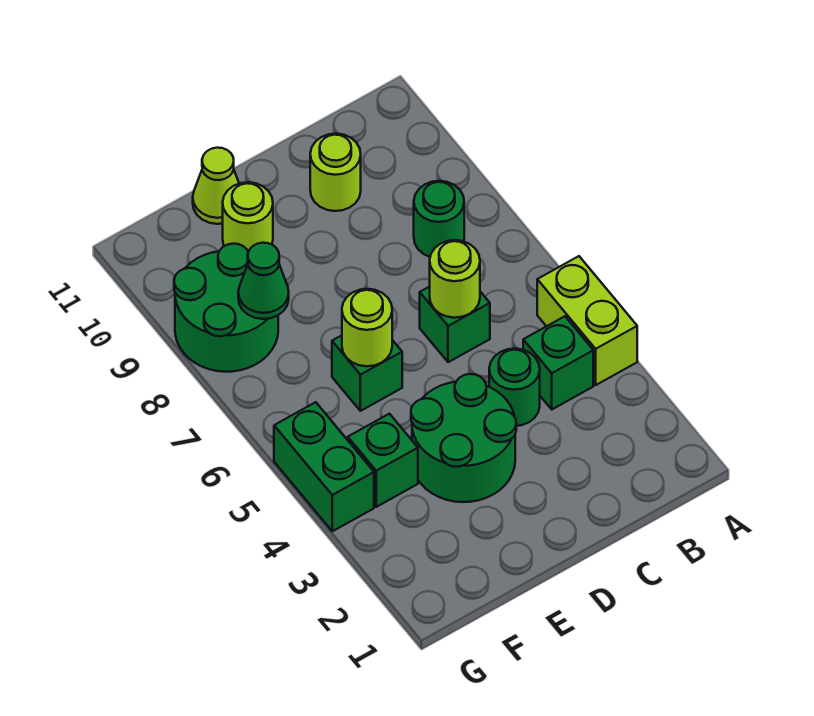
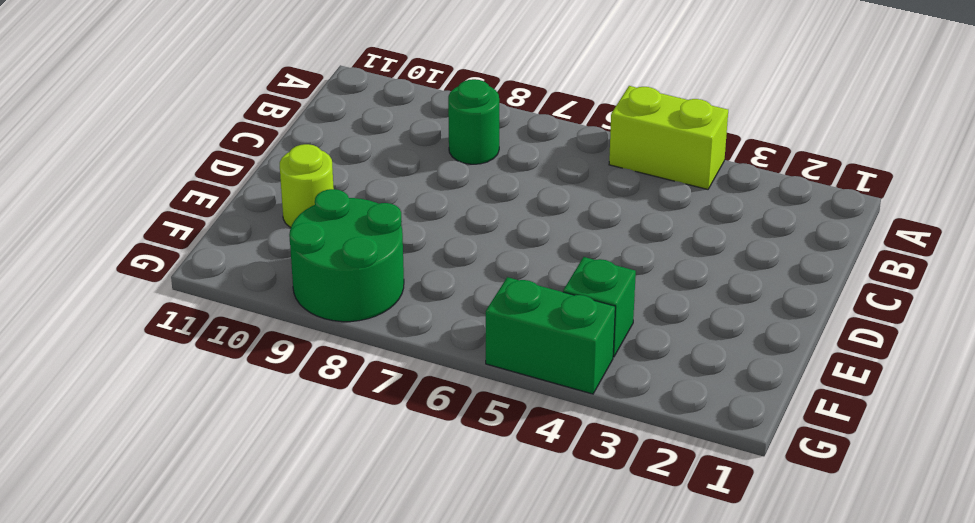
none -> green 1x1 brick [523,316,593,409]
none -> green 1x1 round brick [489,349,540,426]
none -> green 1x1 brick [420,287,490,362]

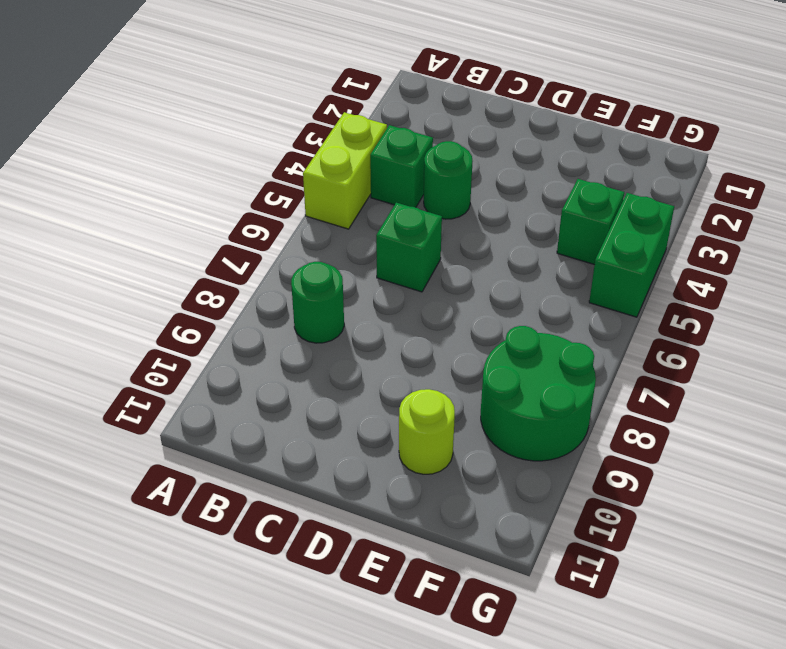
none -> lime 1x1 round brick [310,134,361,211]
none -> green 2x2 round brick [411,374,516,502]
none -> green 1x1 brick [332,335,402,411]

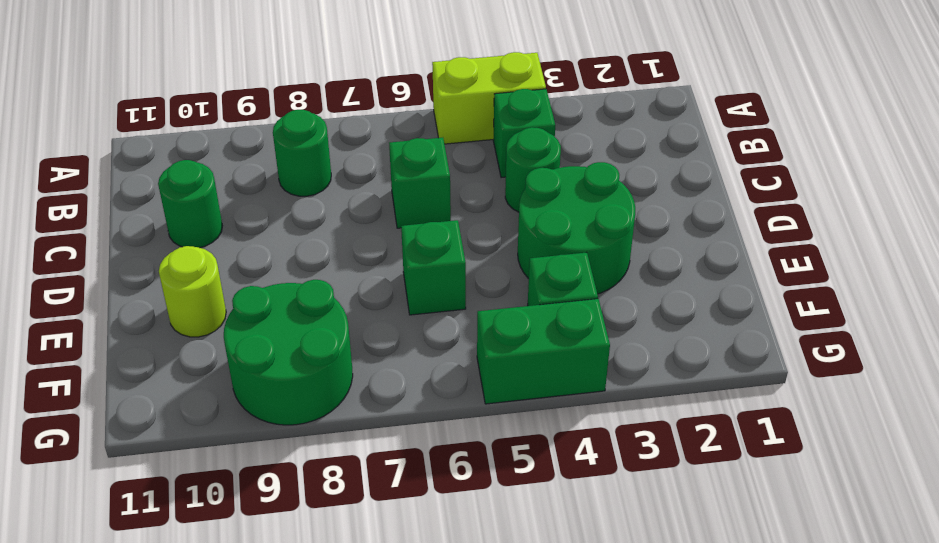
green 1x1 round brick [158,160,222,248] -> lime 1x1 round brick [310,134,361,211]
none -> lime 1x1 cone [193,148,239,224]
none -> lime 1x1 round brick [430,240,480,318]
none -> lime 1x1 round brick [342,289,392,366]

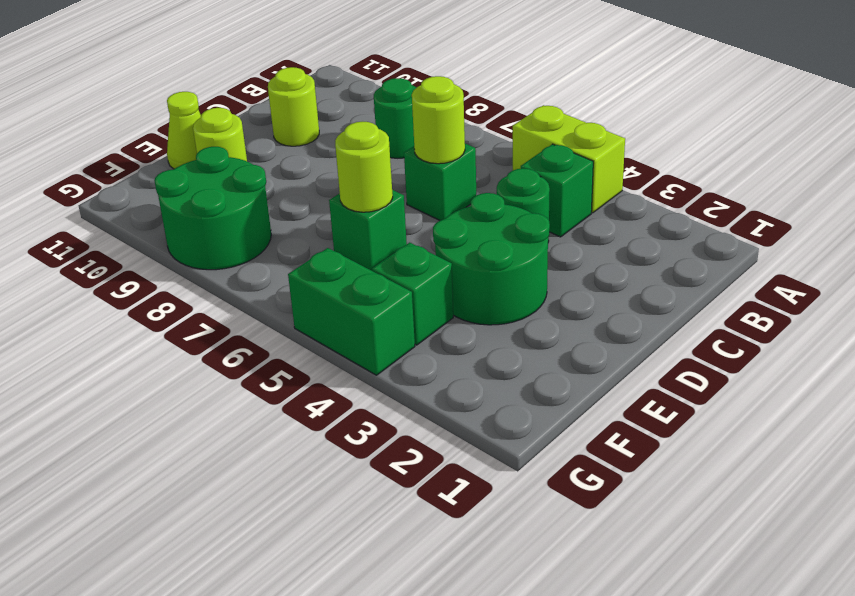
none -> green 1x1 cone [238,243,289,319]

